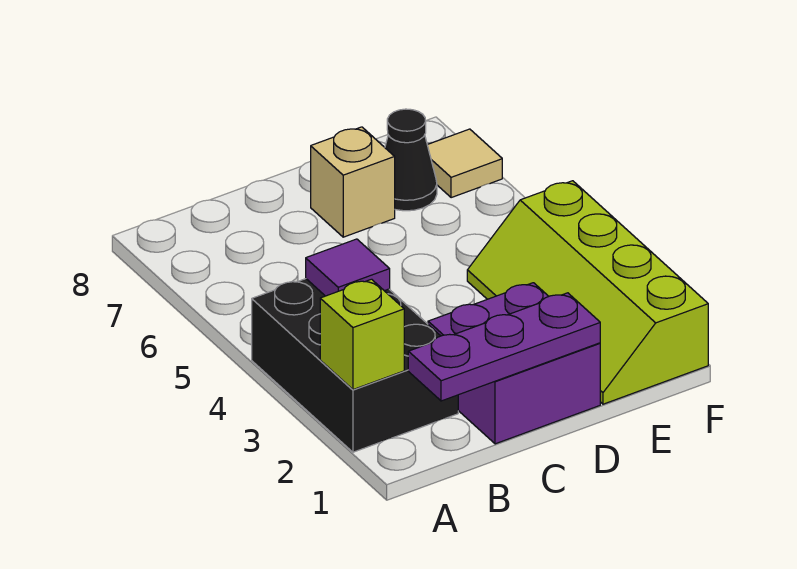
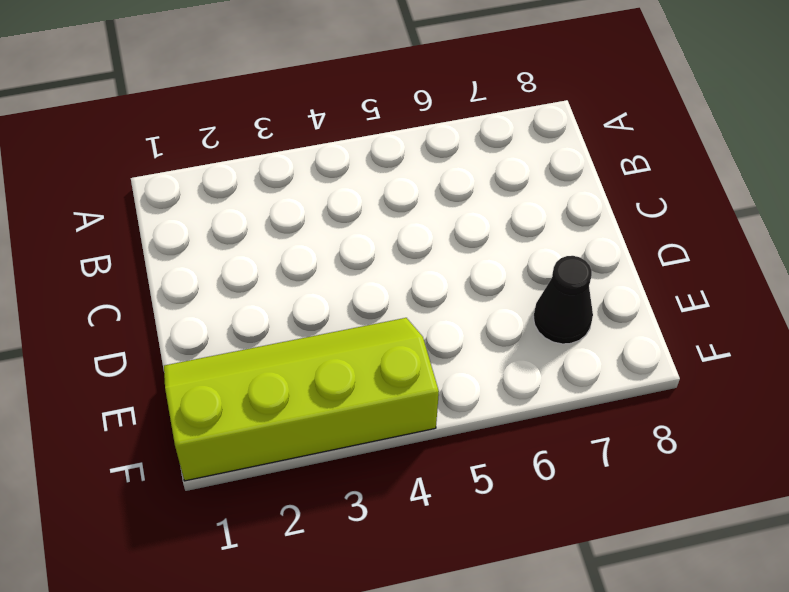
none -> black 2x3 brick [252,279,458,452]
none -> purple 2x2 brick [428,283,600,444]

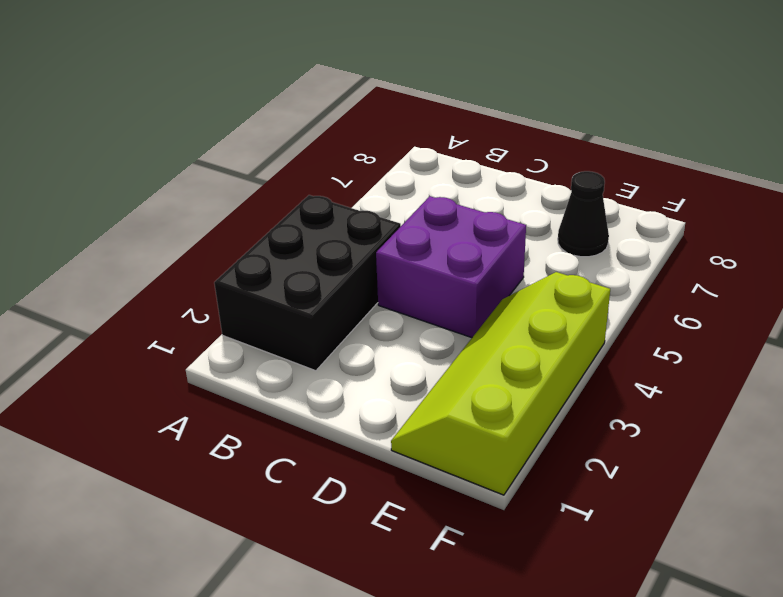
purple 2x2 brick [376,196,526,338] -> purple 2x2 brick moved to [428,283,600,444]
none -> tan 1x1 brick [311,127,395,237]
none -> tan 1x1 tile [428,129,502,198]

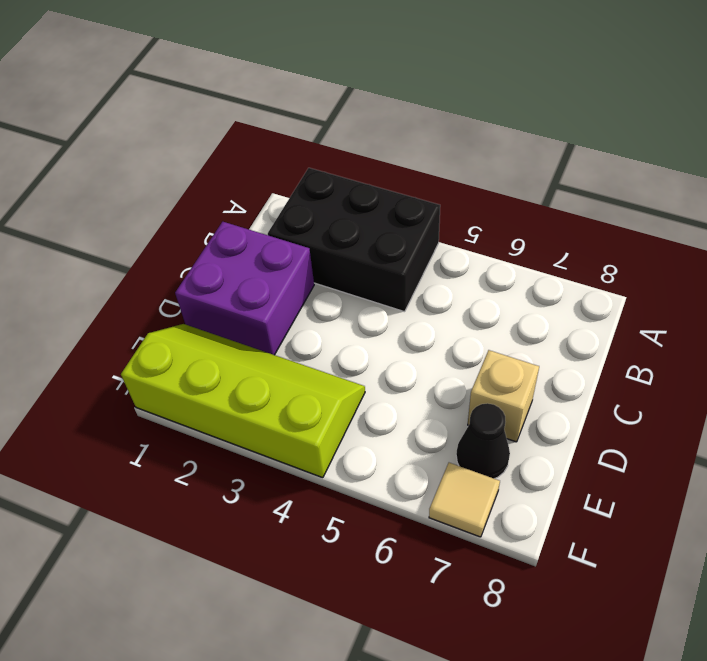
none -> lime 1x1 brick [320,279,404,390]
none -> purple 1x3 plate [408,293,600,401]

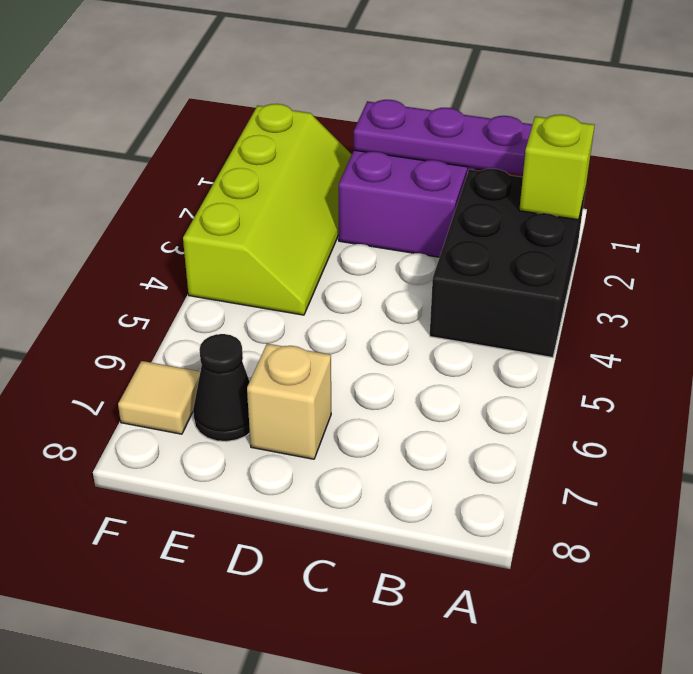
none -> purple 1x1 tile [306,239,390,296]

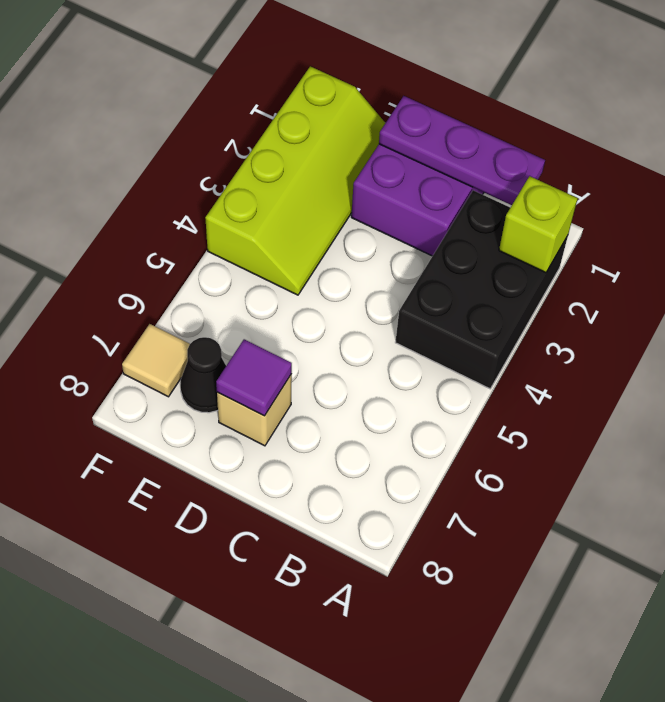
purple 1x1 tile [216,339,292,416] -> purple 1x1 tile moved to [306,239,390,296]

